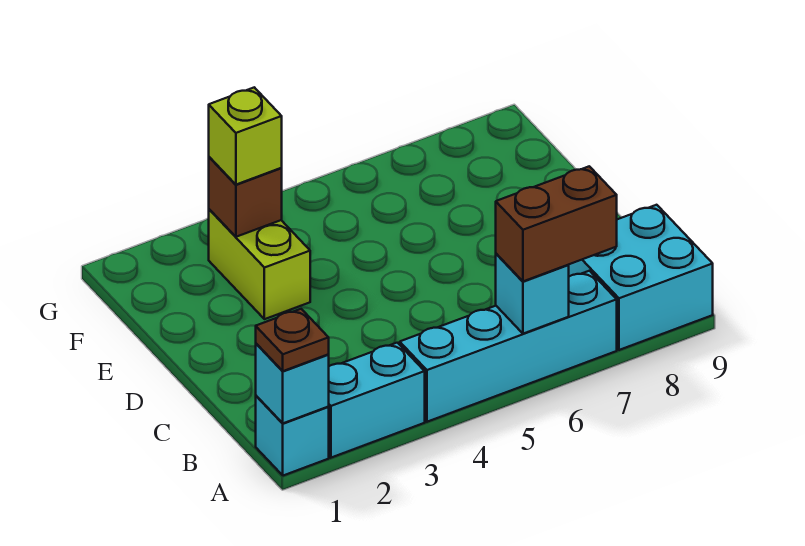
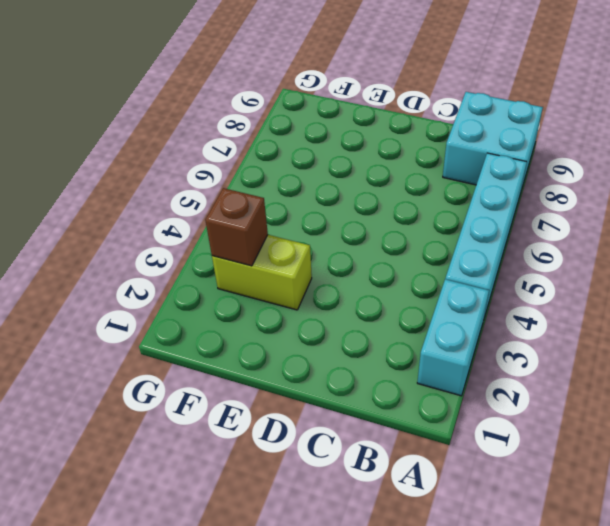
none -> cyan 1x1 brick [256,396,329,476]
none -> cyan 1x1 brick [256,344,329,423]

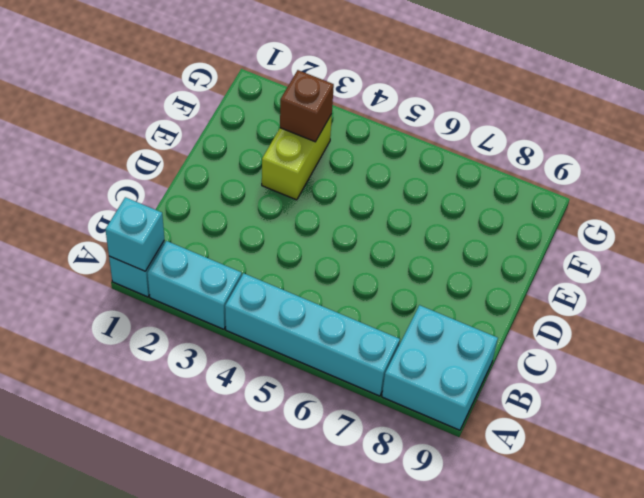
none -> cyan 1x1 brick [496,254,569,334]
none -> brown 1x1 plate [256,309,329,371]

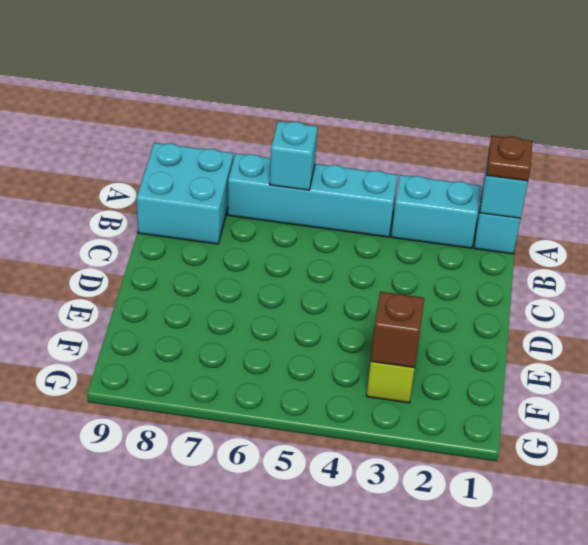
none -> brown 1x2 brick [496,166,617,281]
none -> lime 1x1 brick [209,87,282,185]

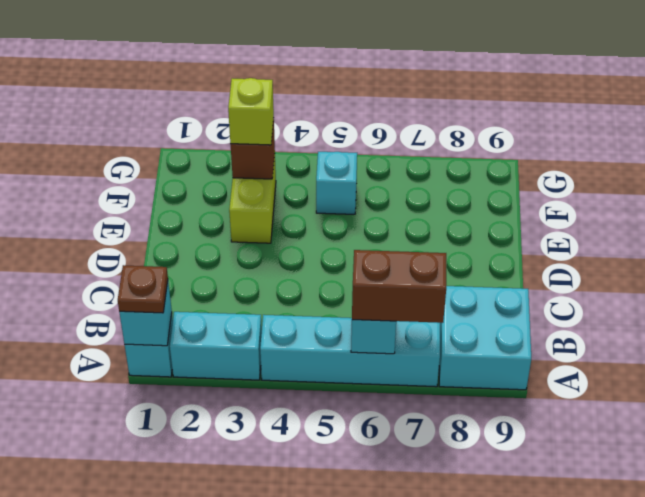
cyan 1x1 brick [316,152,357,214] -> none

